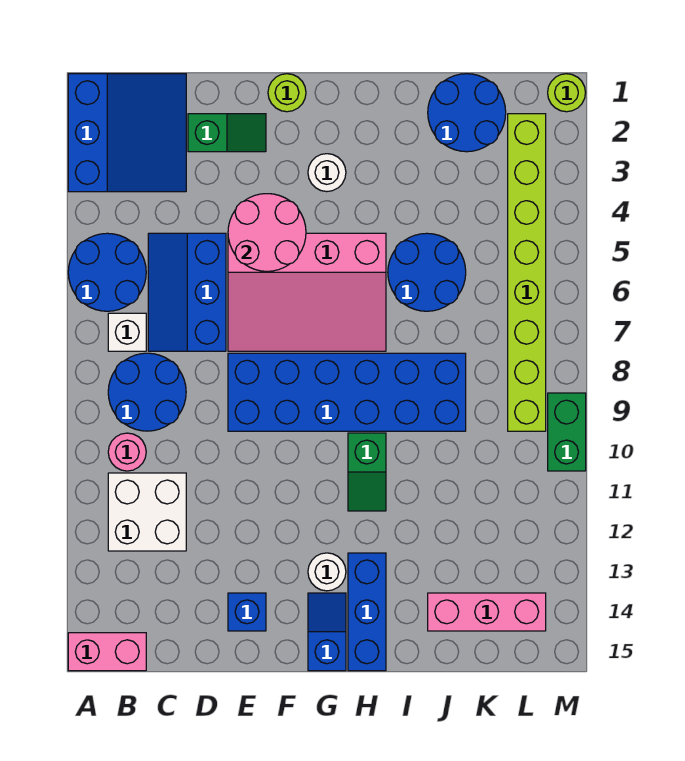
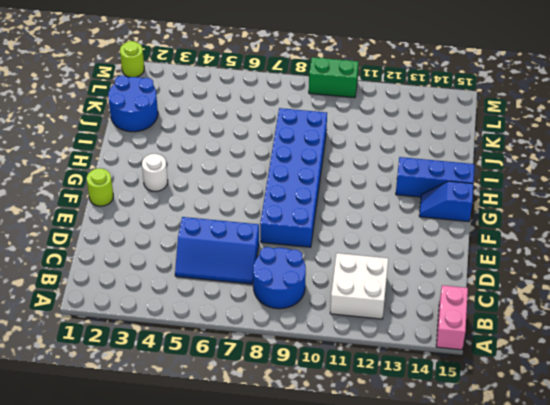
none -> blue 3x3 slope [68,74,186,192]
none -> blue 2x2 round brick [68,233,146,311]
none -> white 1x1 brick [108,313,146,351]

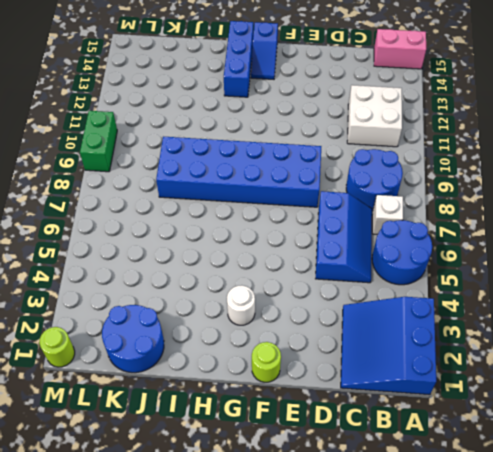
none -> pink 1x1 round brick [108,433,146,471]
none -> green 1x2 slope [188,114,266,152]
none -> pink 3x4 slope [228,233,386,351]

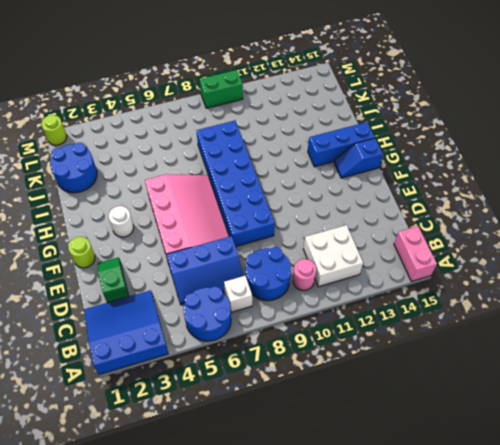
none -> blue 1x1 brick [228,593,266,631]
none -> white 1x1 round brick [308,553,346,591]
none -> green 1x2 slope [348,433,386,511]

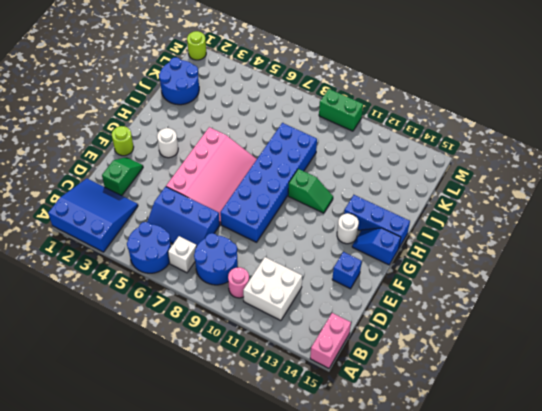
none -> blue 2x2 round brick [388,233,466,311]
none -> pink 1x3 brick [428,593,546,631]
none -> lime 1x8 brick [508,114,546,431]

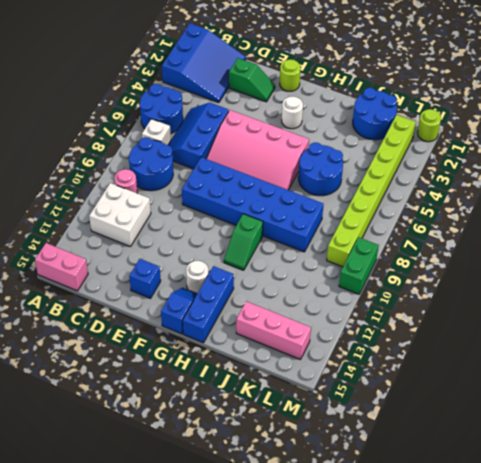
none -> pink 2x2 round brick [228,194,306,271]

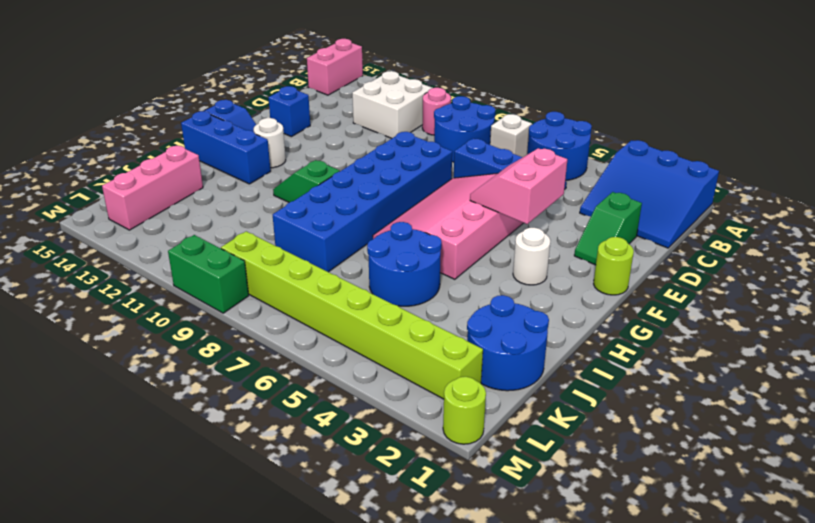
pink 2x2 slope [470,148,567,224] -> pink 2x2 round brick [228,194,306,271]

